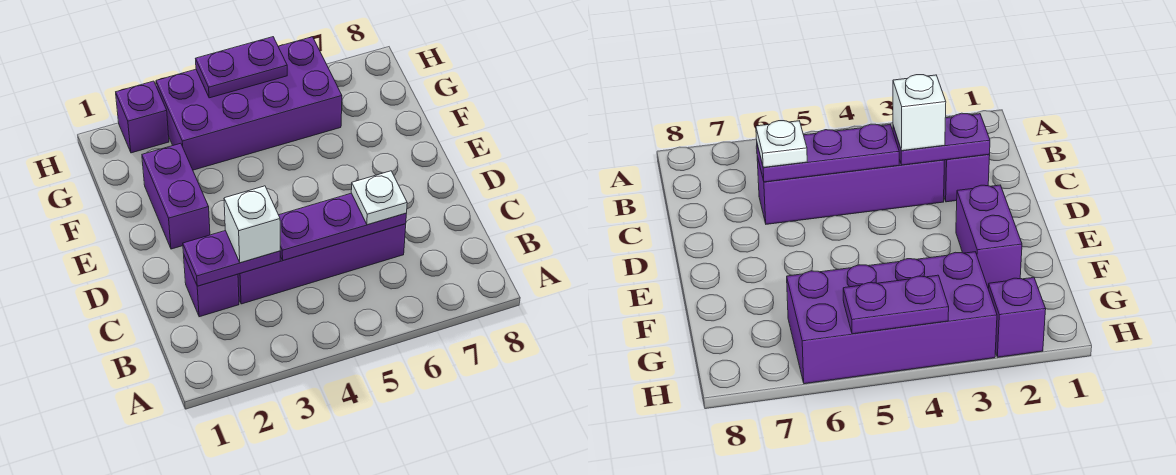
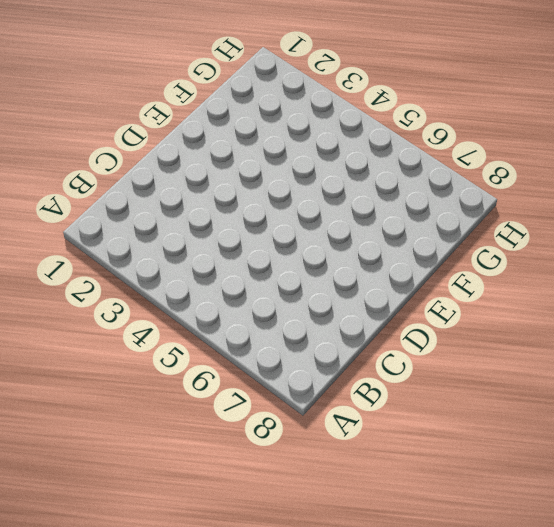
none -> purple 1x1 brick [184,256,239,317]
none -> purple 1x4 brick [238,224,406,304]

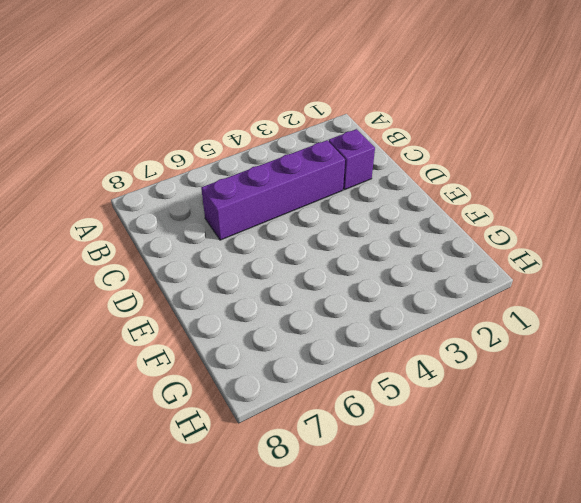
none -> purple 1x2 brick [142,143,210,249]
none -> purple 2x4 brick [156,37,342,170]

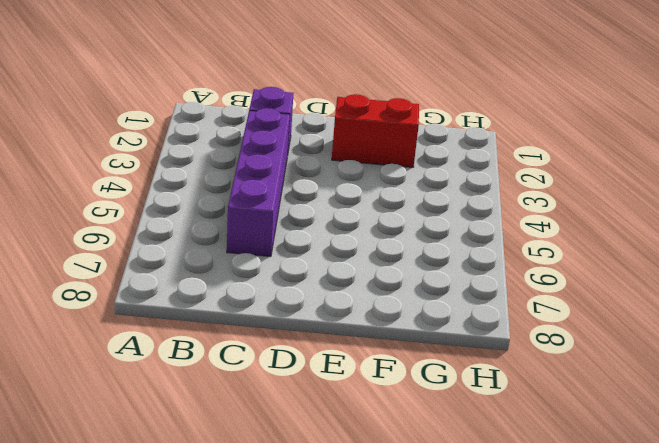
red 1x2 brick [332,94,419,167] -> purple 1x2 brick [142,143,210,249]
none -> purple 2x4 brick [156,37,342,170]
none -> purple 1x1 brick [116,81,169,153]

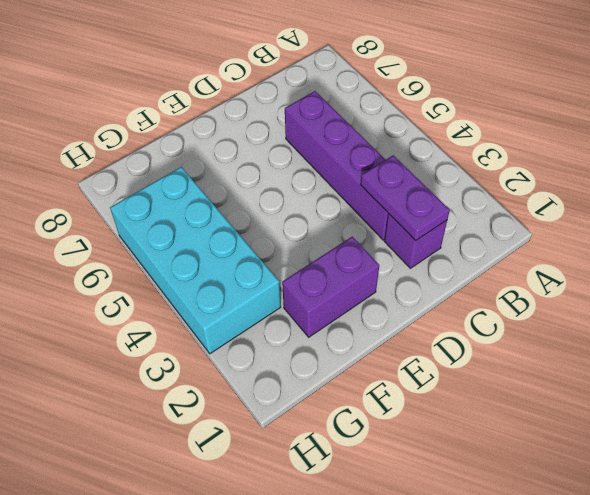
cyan 2x4 brick [110,167,281,354] -> purple 2x4 brick [156,37,342,170]
none -> purple 1x1 brick [116,81,169,153]
none -> purple 1x3 plate [279,193,406,260]

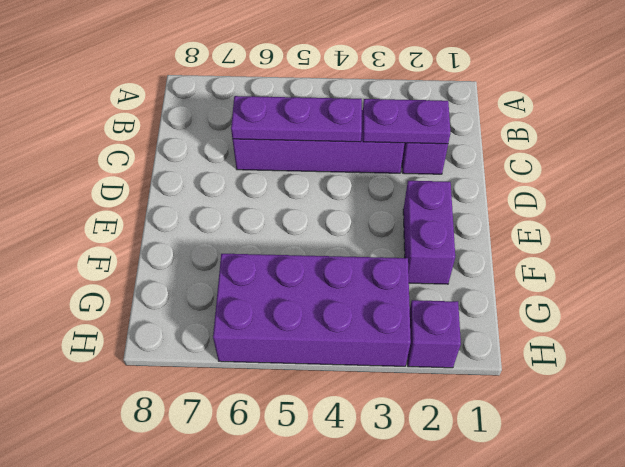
none -> purple 1x2 plate [196,37,287,98]
none -> white 1x1 brick [224,186,280,263]

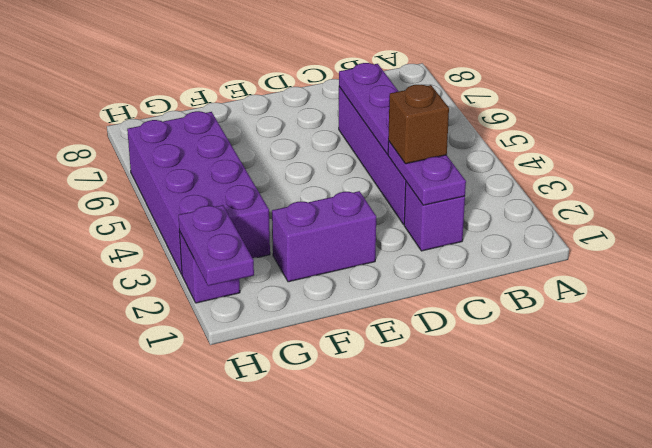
brown 1x1 brick [388,85,449,164] -> white 1x1 brick [224,186,280,263]
purple 1x2 plate [178,205,254,286] -> purple 1x2 plate moved to [196,37,287,98]
none -> white 1x1 plate [351,171,407,225]

